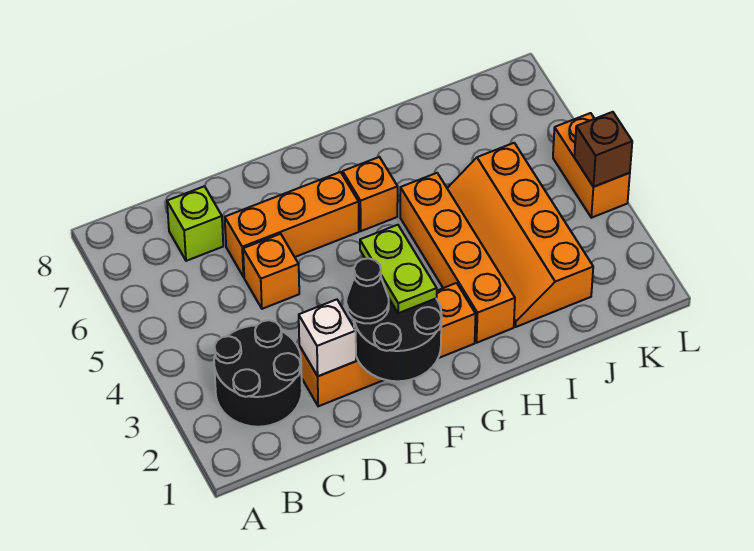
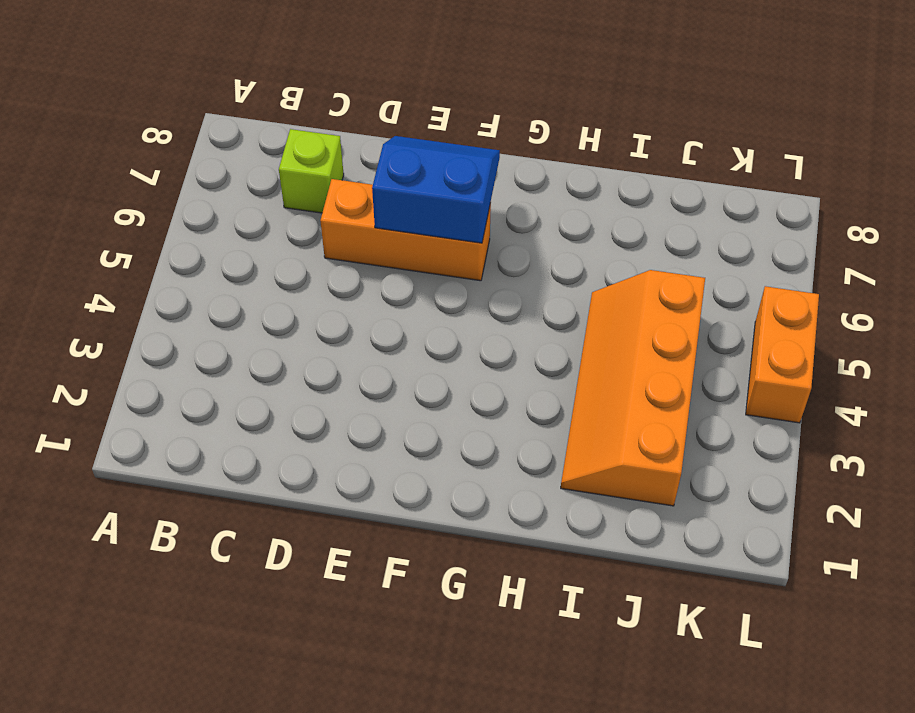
blue 2x2 slope [372,136,500,243] -> none
none -> black 2x2 round brick [214,320,302,427]
none -> orange 1x4 brick [299,283,476,406]
none -> orange 1x1 brick [243,234,299,309]

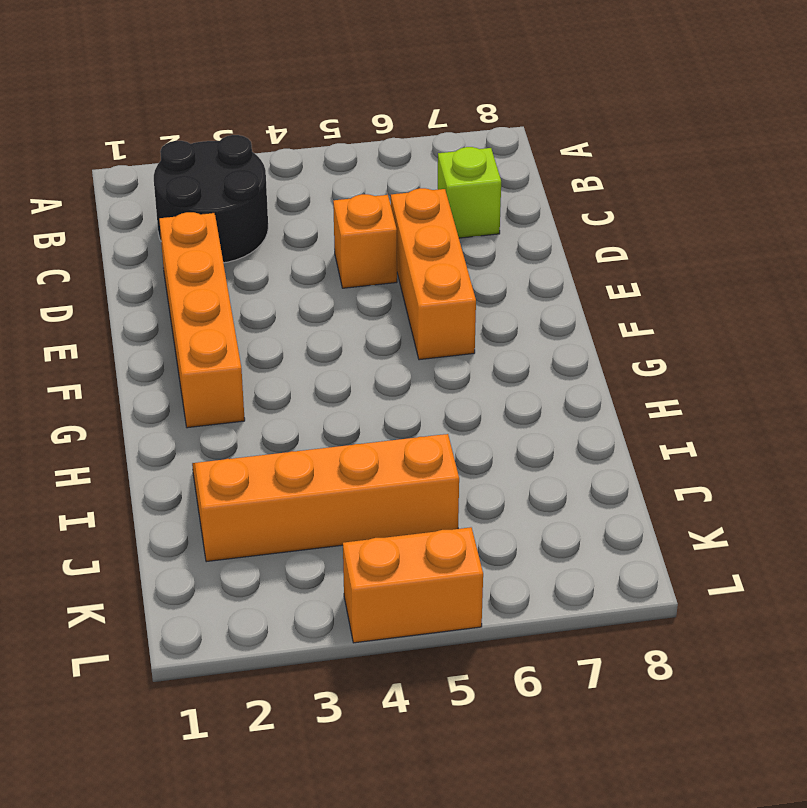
none -> orange 1x1 brick [343,157,398,231]
none -> orange 1x4 brick [400,173,515,343]
none -> white 1x1 brick [299,299,356,376]

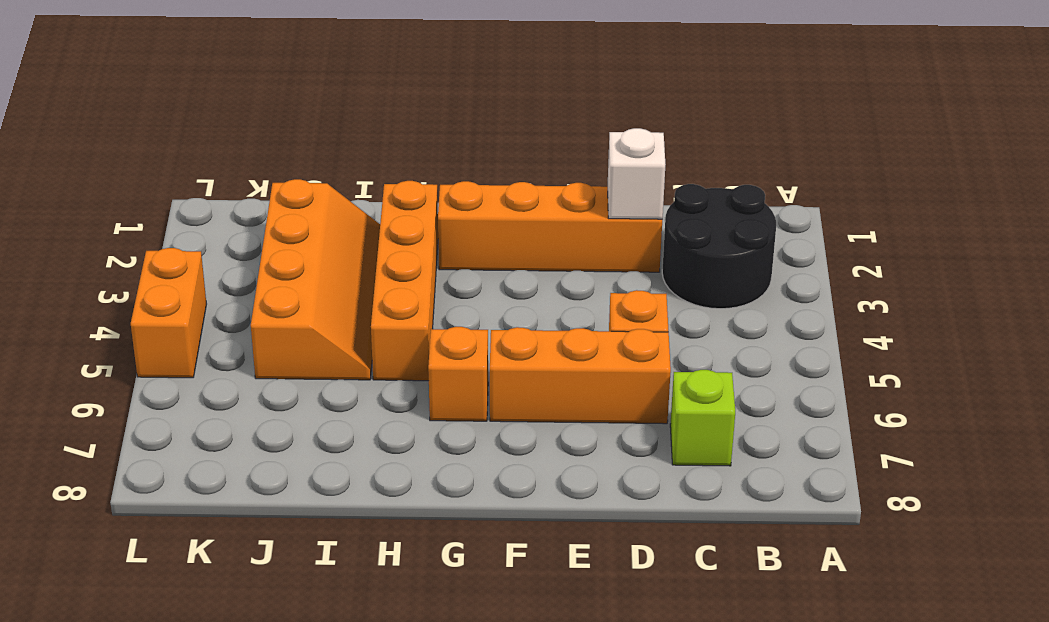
none -> black 2x2 round brick [354,299,442,381]
none -> brown 1x1 brick [574,112,632,187]
none -> black 1x1 cone [346,258,389,323]

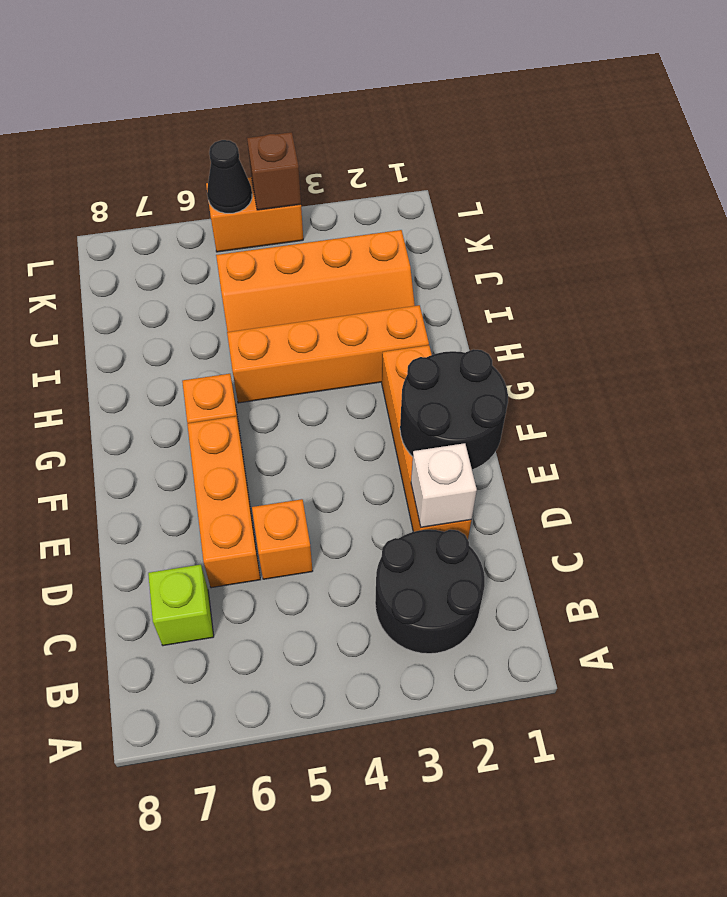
black 1x1 cone [207,140,252,213] -> black 1x1 cone moved to [346,258,389,323]
none -> lime 1x2 plate [360,225,437,313]

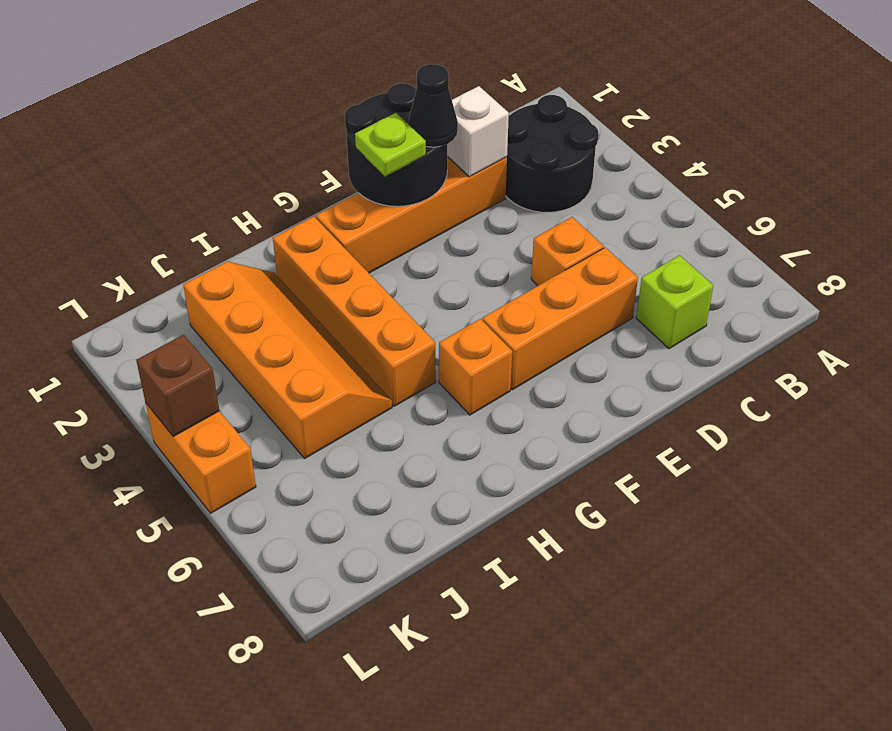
lime 1x1 plate [355,113,426,176] -> lime 1x2 plate [360,225,437,313]

